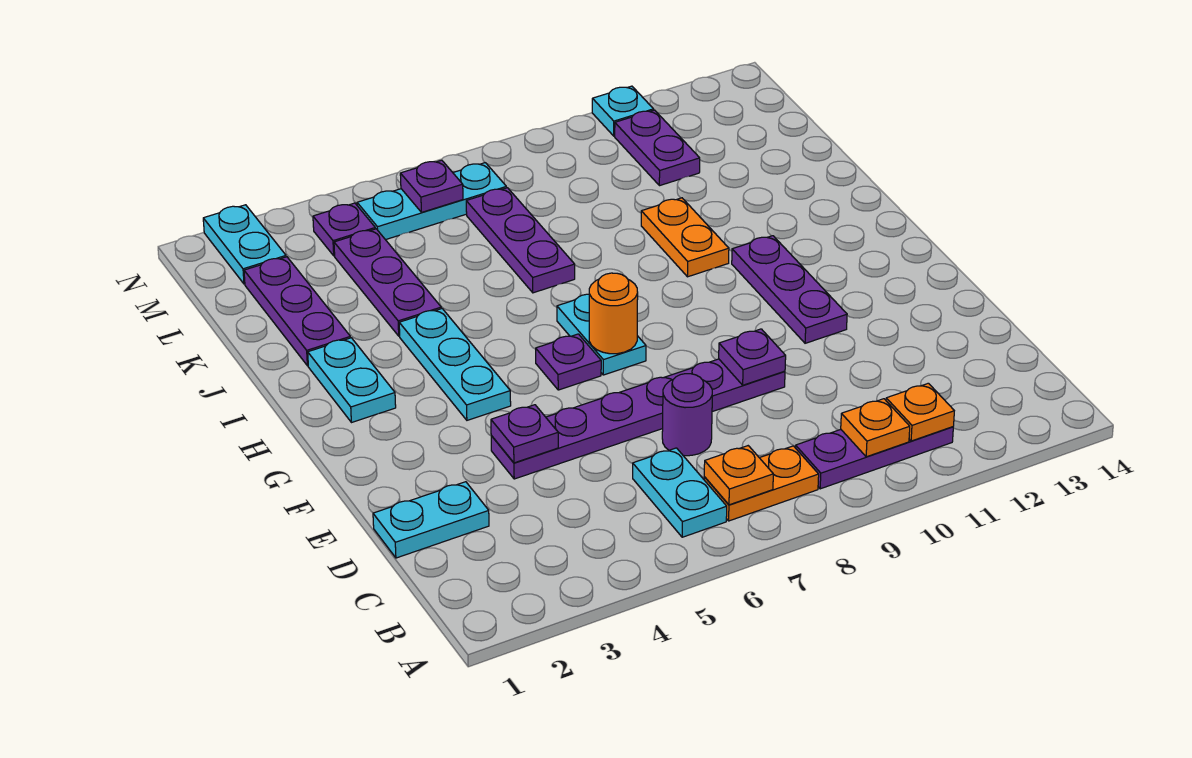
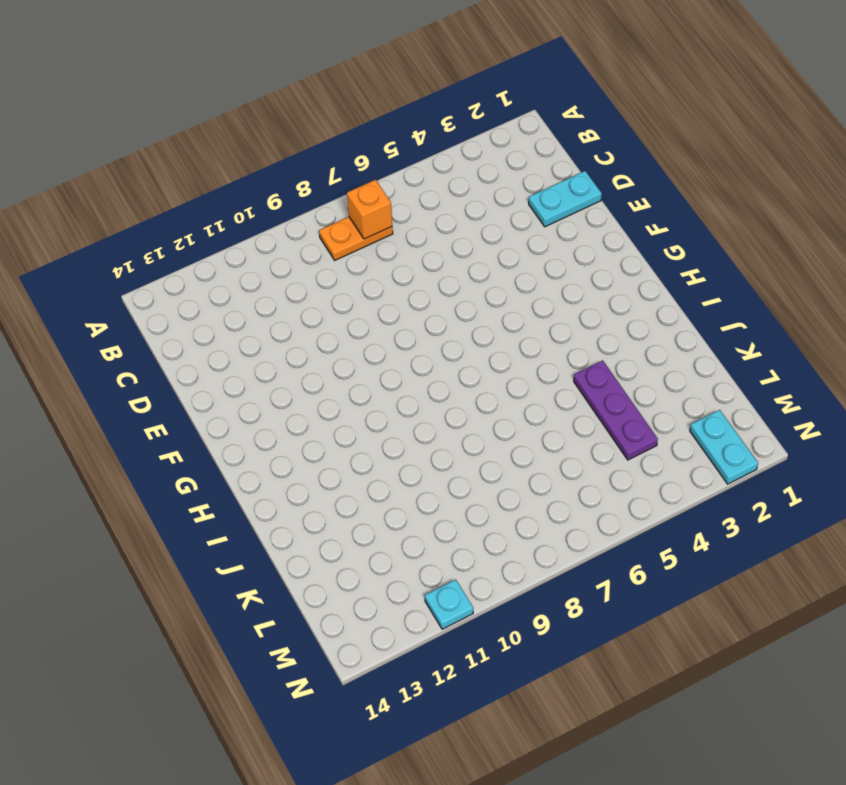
orange 1x1 brick [347,180,392,239] -> orange 1x1 plate [704,446,773,505]
none -> cyan 1x2 plate [633,448,727,537]
none -> purple 1x3 plate [796,427,953,489]
none -> purple 1x1 round brick [662,374,712,456]

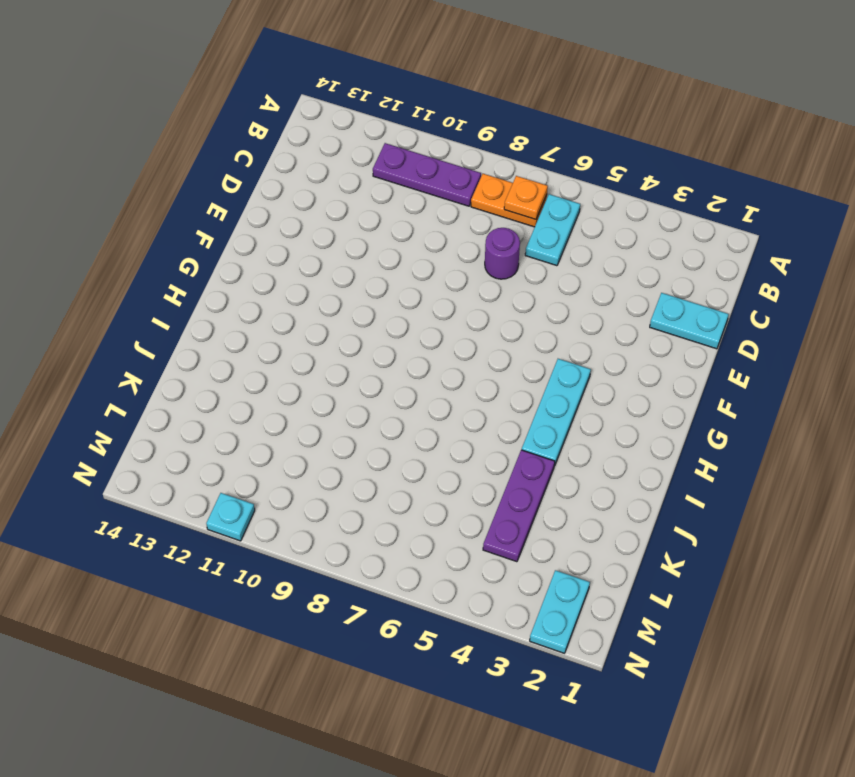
none -> purple 1x6 plate [491,359,785,479]
none -> purple 1x3 plate [732,236,847,343]
none -> purple 1x1 plate [536,334,601,390]

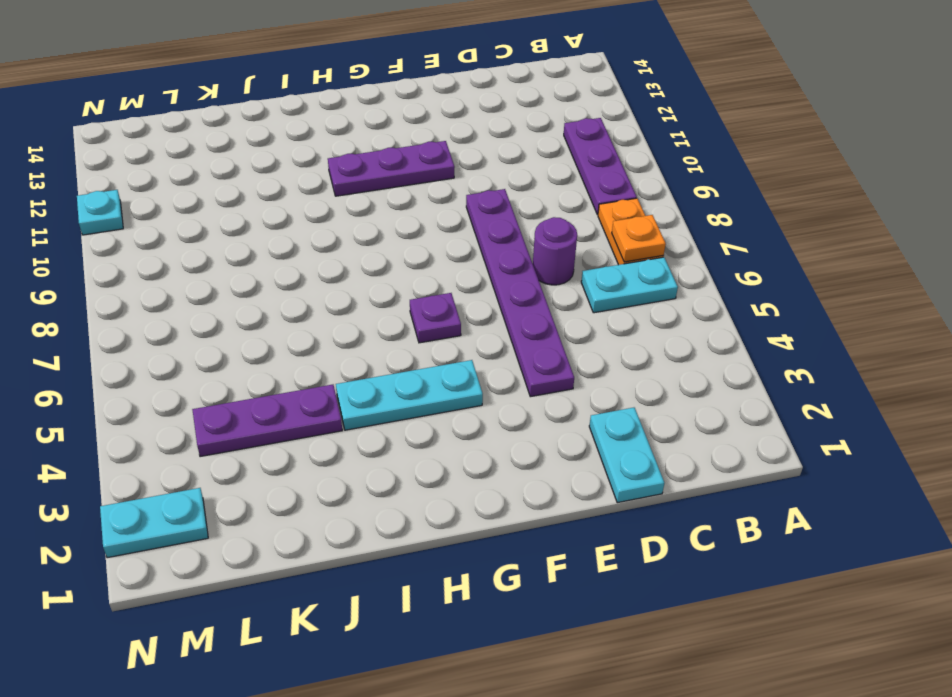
none -> cyan 1x2 plate [557,294,646,375]
none -> cyan 1x2 plate [308,338,396,423]
none -> orange 1x2 plate [641,198,729,277]

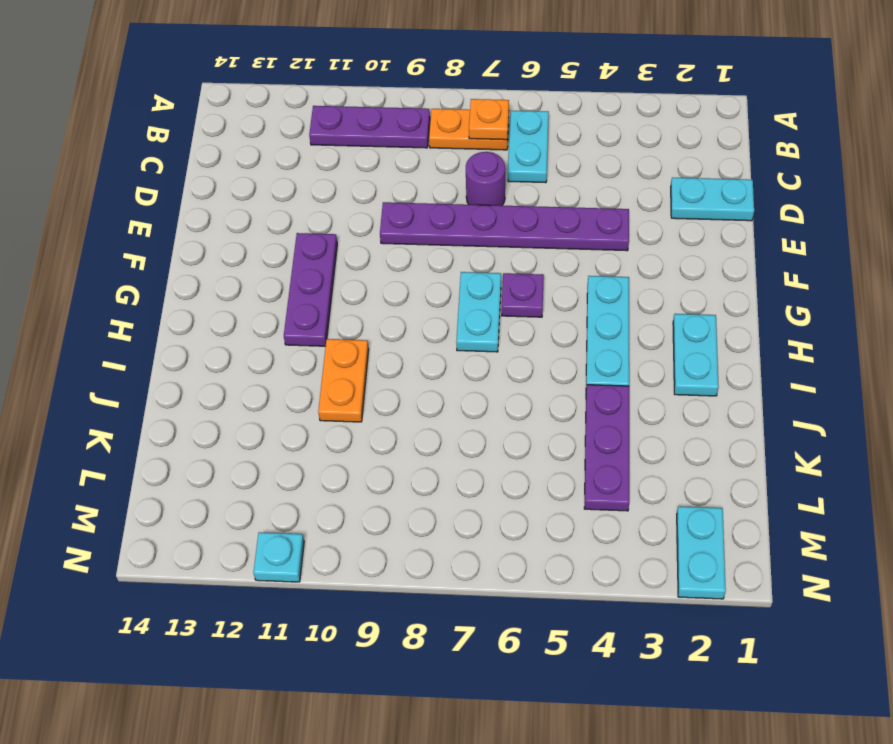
none -> purple 1x3 plate [244,257,350,366]
none -> purple 1x3 plate [466,188,575,293]
none -> purple 1x2 plate [615,110,700,186]

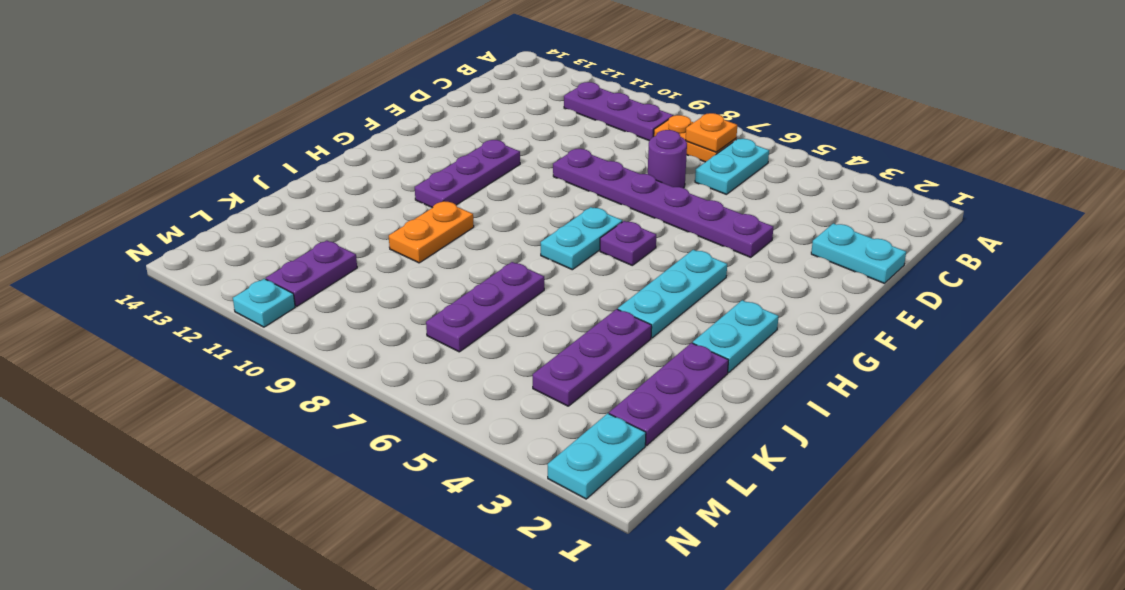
none -> purple 1x1 plate [313,203,375,256]
none -> cyan 1x3 plate [357,163,506,240]
none -> orange 1x1 plate [841,399,910,457]

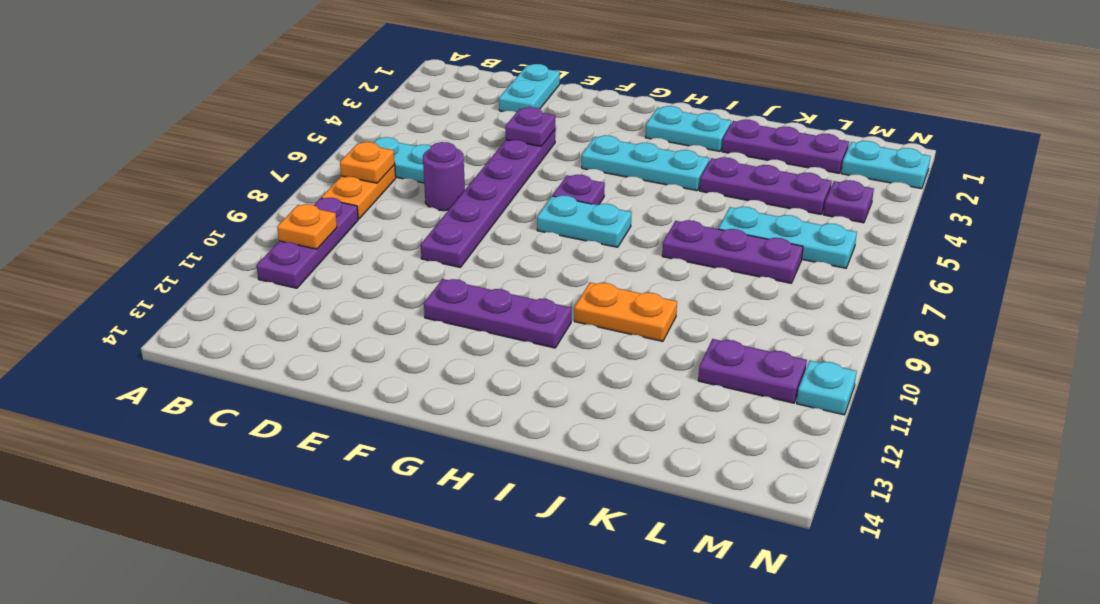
cyan 1x3 plate [718,207,857,268] -> cyan 1x3 plate turned to [357,163,506,240]
none -> orange 1x1 plate [886,383,954,441]
none -> purple 1x1 plate [719,329,786,385]
none -> orange 1x1 round brick [589,273,638,354]

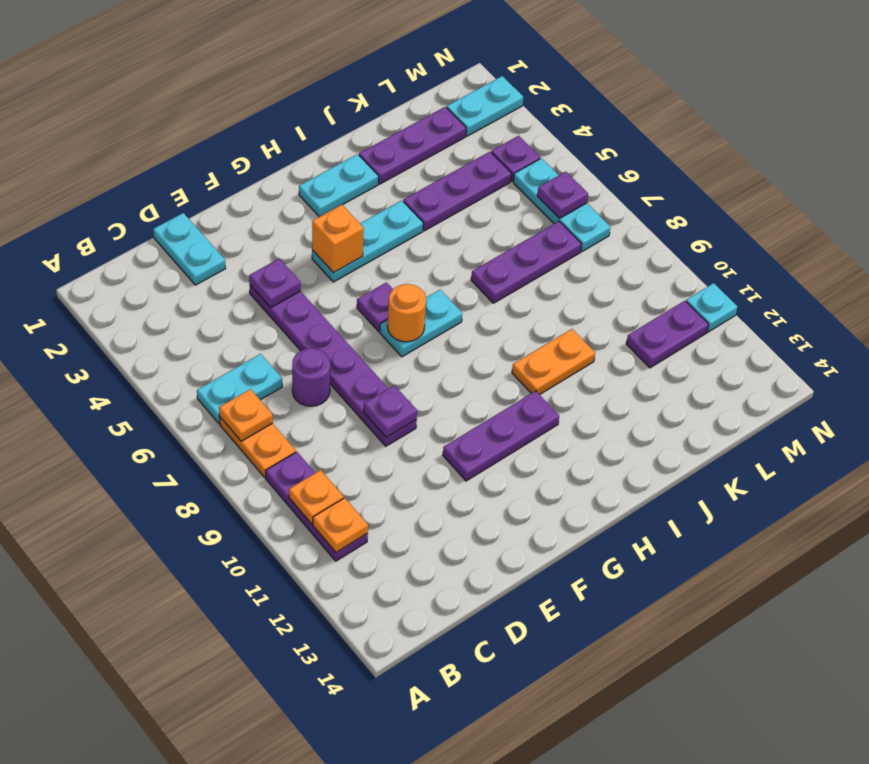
orange 1x1 brick [312,205,364,273] -> none

